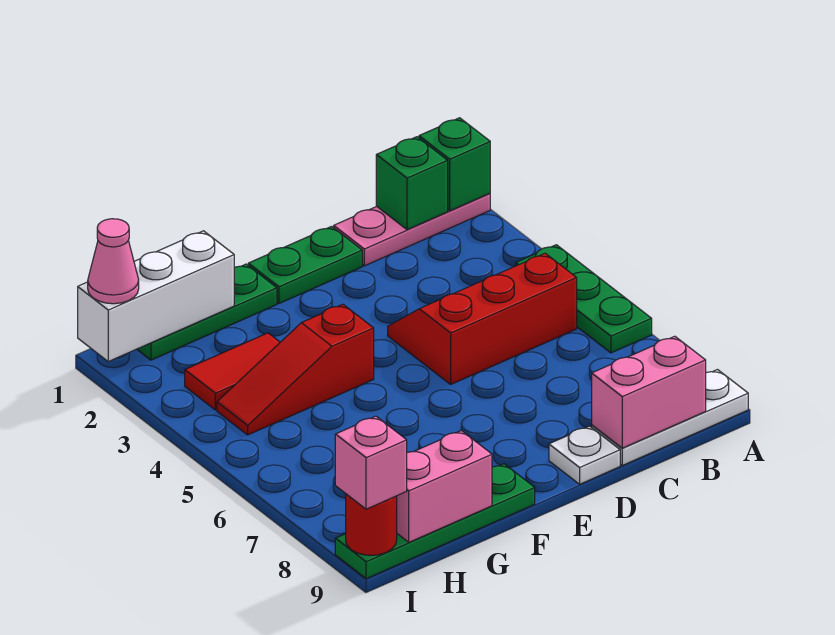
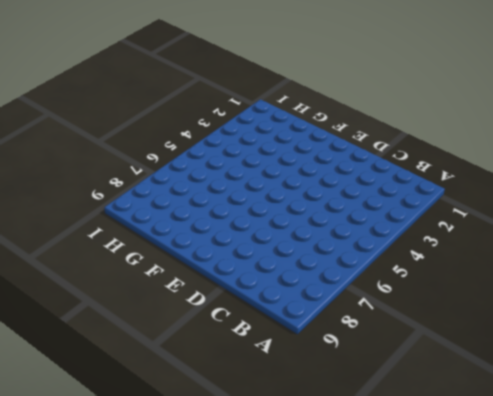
none -> pink 1x3 plate [334,193,490,266]
none -> green 1x3 plate [516,245,652,353]
none -> white 1x3 plate [592,370,748,465]

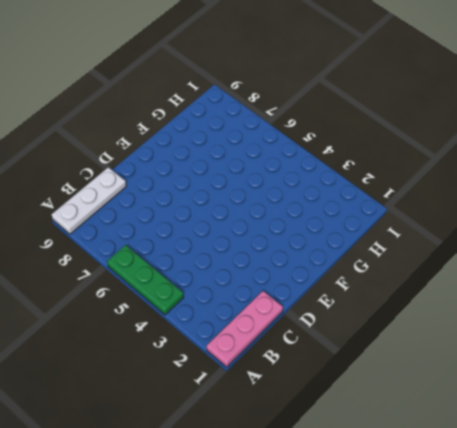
none -> red 2x3 slope [388,253,577,384]
none -> green 1x2 plate [248,227,362,303]
none -> white 1x1 plate [549,426,620,484]

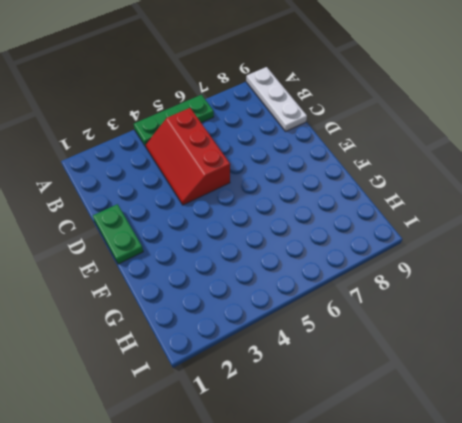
none -> pink 1x3 plate [334,193,490,266]
none -> white 1x1 plate [549,426,620,484]
none -> green 1x3 plate [137,264,277,360]

